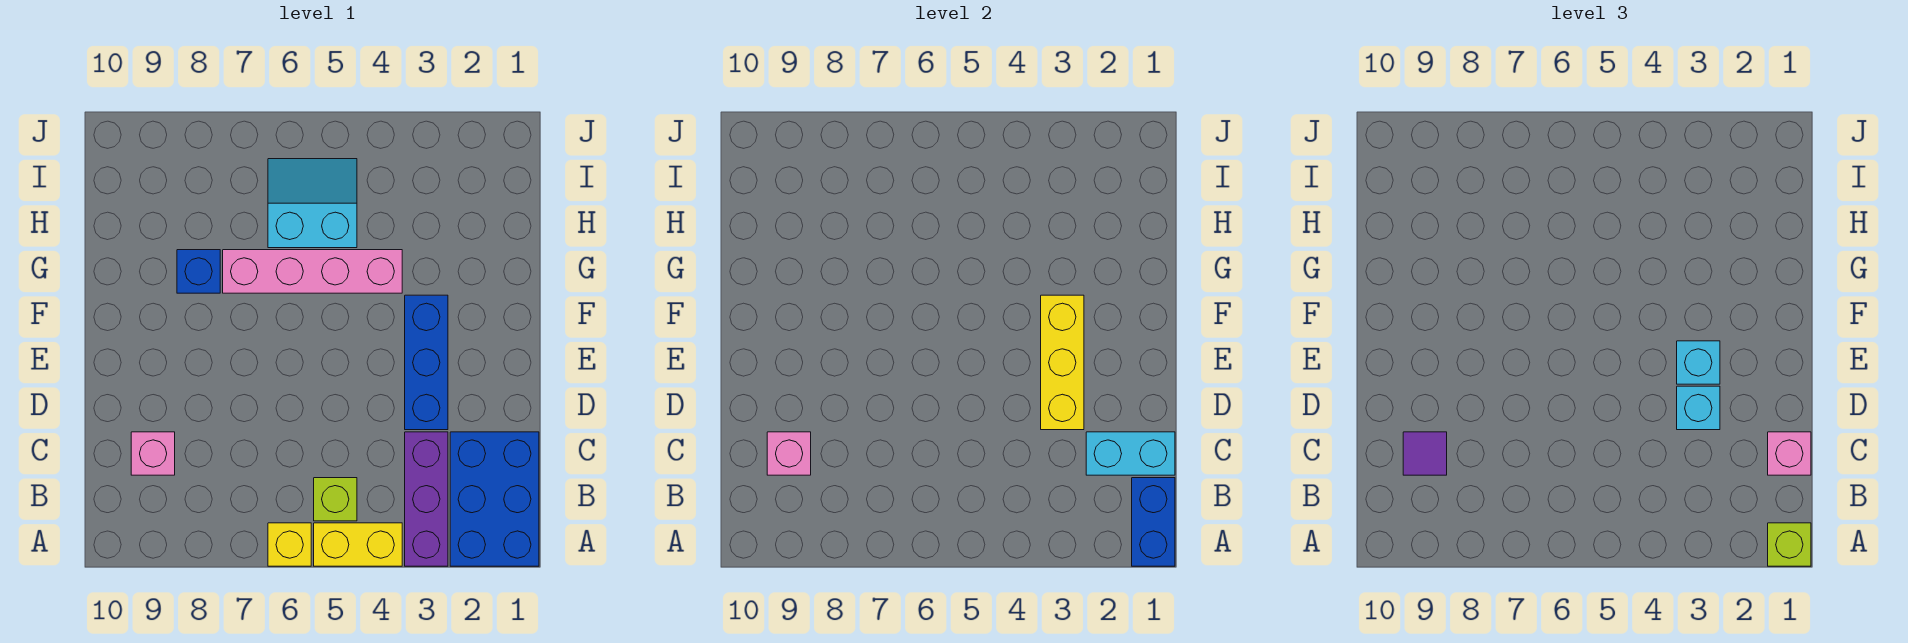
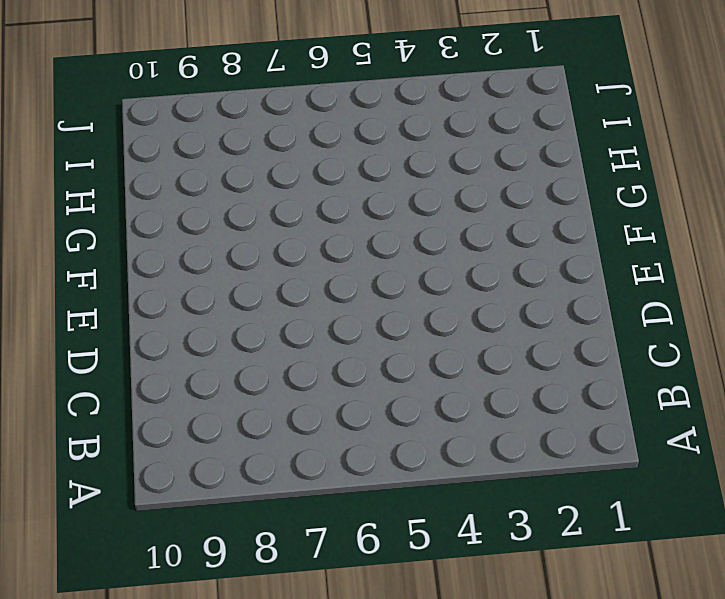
none -> blue 2x3 brick [450,432,539,566]
none -> purple 1x3 brick [405,432,448,566]
none -> yellow 1x2 brick [314,523,402,566]

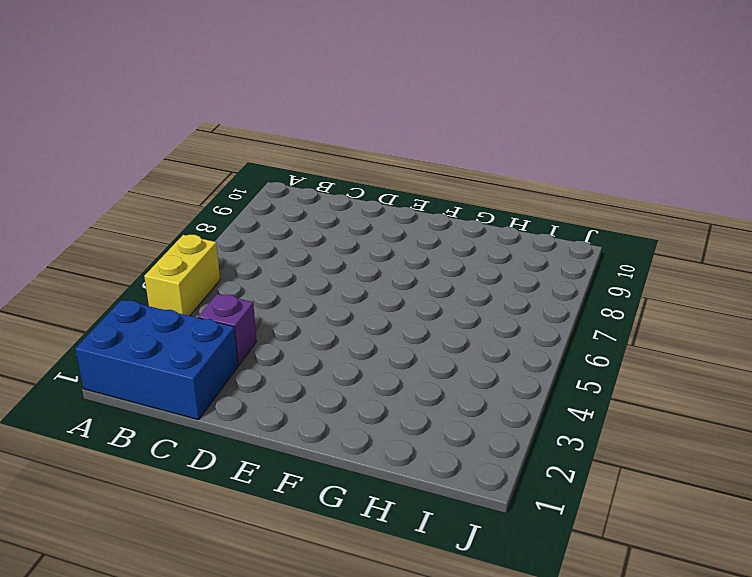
purple 1x1 brick [198,294,256,365] -> purple 1x3 brick [405,432,448,566]
none -> yellow 1x1 brick [268,523,311,566]
none -> lime 1x1 brick [314,478,357,521]
none -> pink 1x1 brick [131,432,175,475]

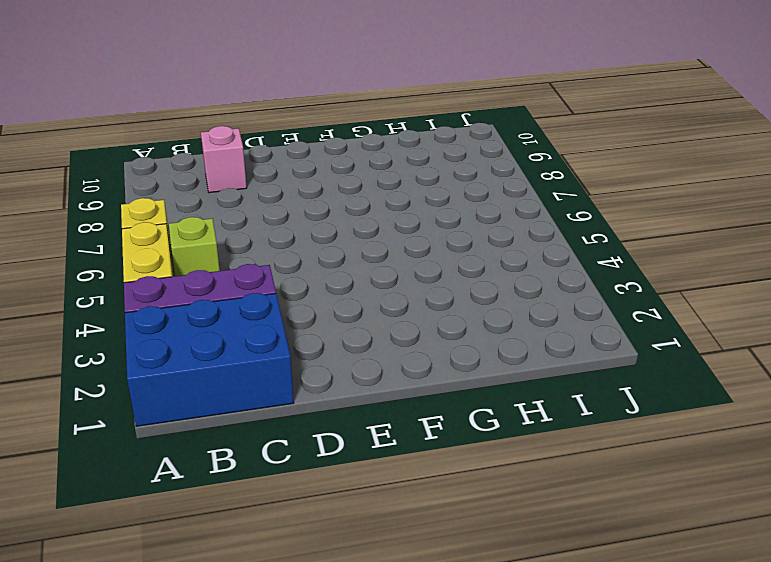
none -> blue 1x3 brick [405,295,448,430]
none -> pink 1x4 brick [223,250,402,293]
none -> blue 1x1 brick [177,250,220,293]

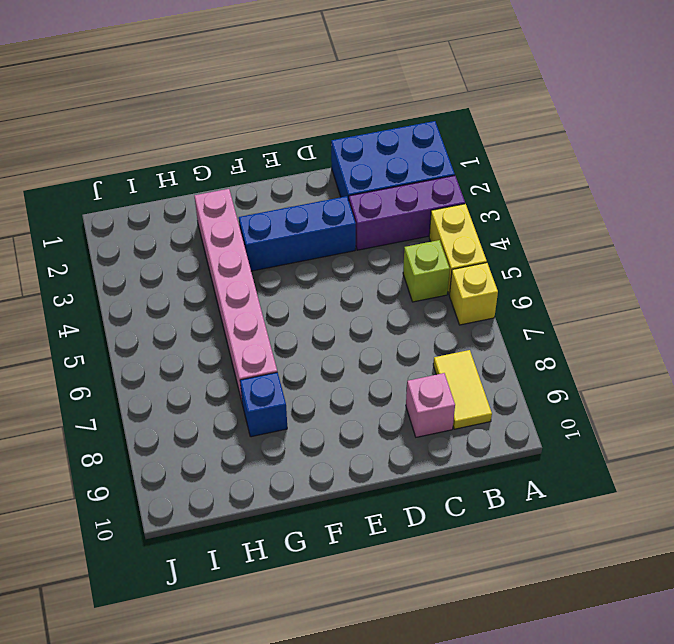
yellow 1x2 tile [433,350,492,429] -> none
pink 1x6 brick [195,189,277,401] -> pink 1x4 brick [223,250,402,293]
none -> cyan 2x2 slope [268,159,357,248]
none -> blue 1x2 brick [1132,478,1175,566]
none -> cyan 1x2 brick [1086,432,1175,475]

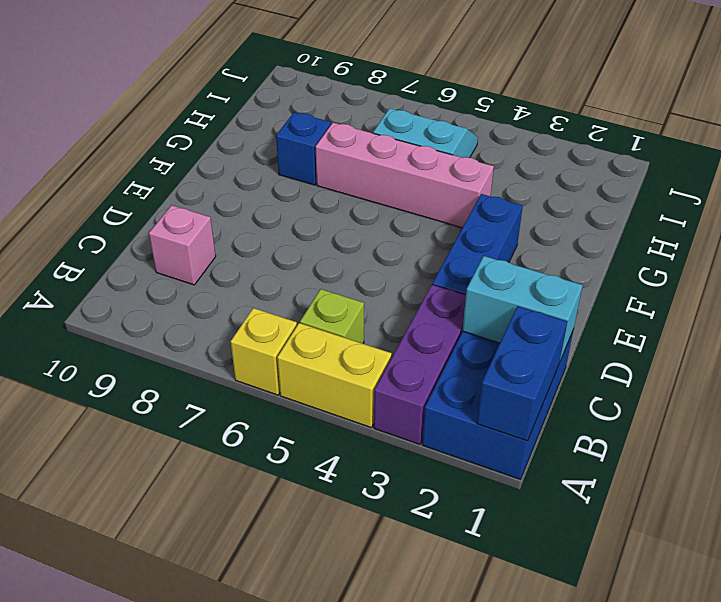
none -> pink 1x1 brick [767,432,811,475]
none -> yellow 1x3 brick [1041,295,1084,430]
none -> lime 1x1 brick [1768,523,1811,566]

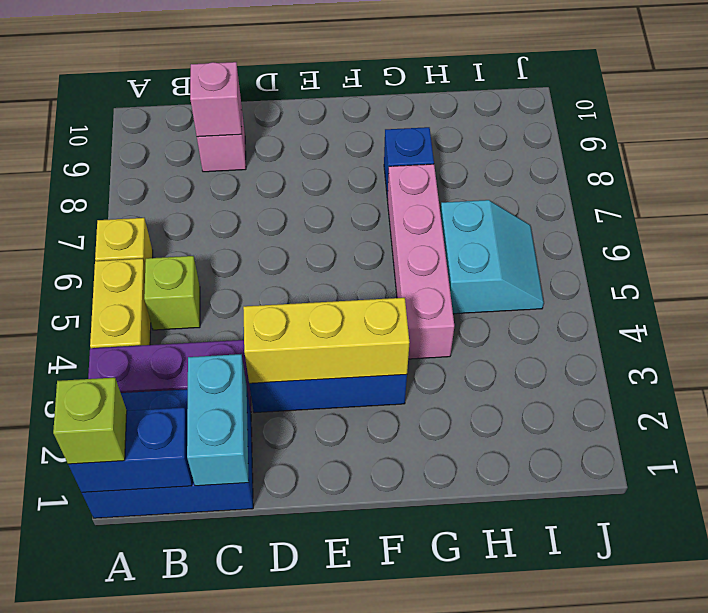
none -> pink 1x1 brick [1768,432,1811,475]
none -> purple 1x1 tile [1403,432,1447,475]
none -> cyan 1x1 brick [1677,386,1720,430]

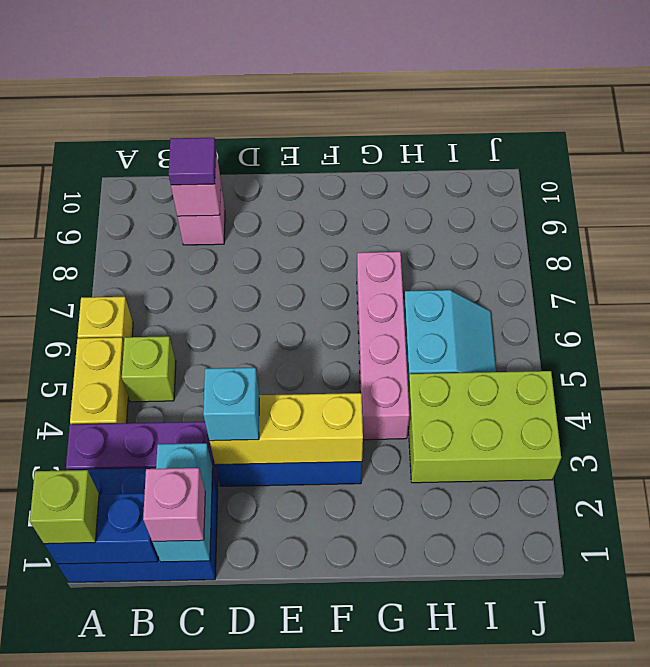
lime 2x3 brick [408,371,561,483] -> none
none -> blue 1x1 brick [177,250,220,293]
none -> cyan 1x1 brick [1677,341,1720,384]

